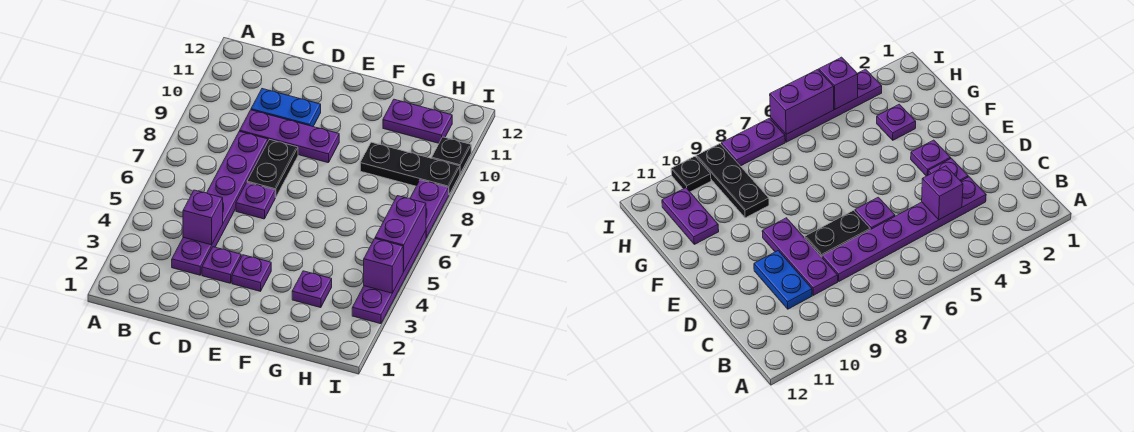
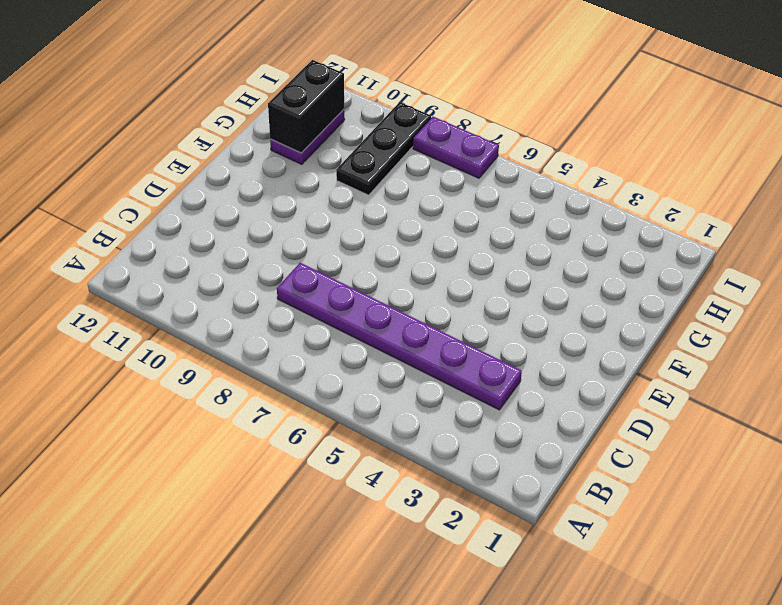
black 1x2 brick [268,60,344,153] -> none
none -> purple 1x3 plate [240,110,339,163]
none -> blue 1x2 plate [251,89,321,126]
none -> purple 1x1 plate [202,247,241,283]

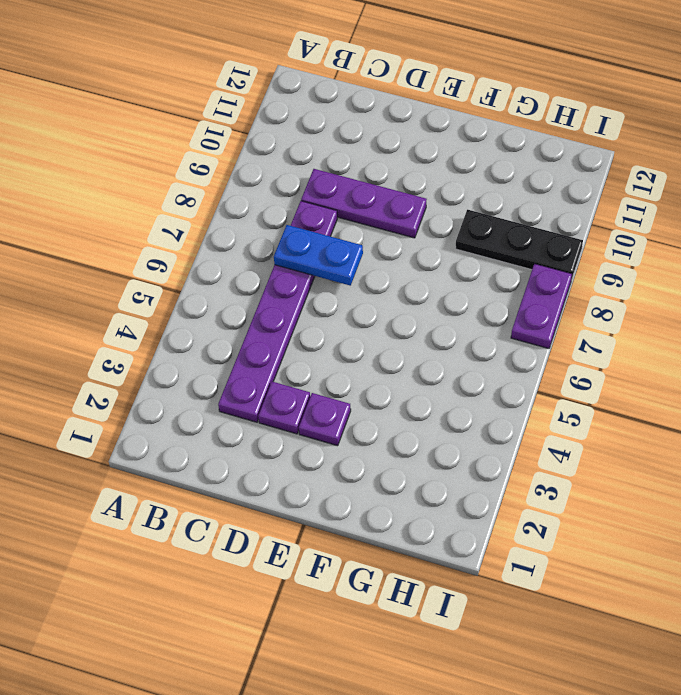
blue 1x2 plate [274,225,363,286] -> blue 1x2 plate moved to [251,89,321,126]
none -> purple 1x1 plate [236,183,275,219]
none -> black 1x2 plate [247,140,298,198]
none -> purple 1x1 plate [292,271,332,308]

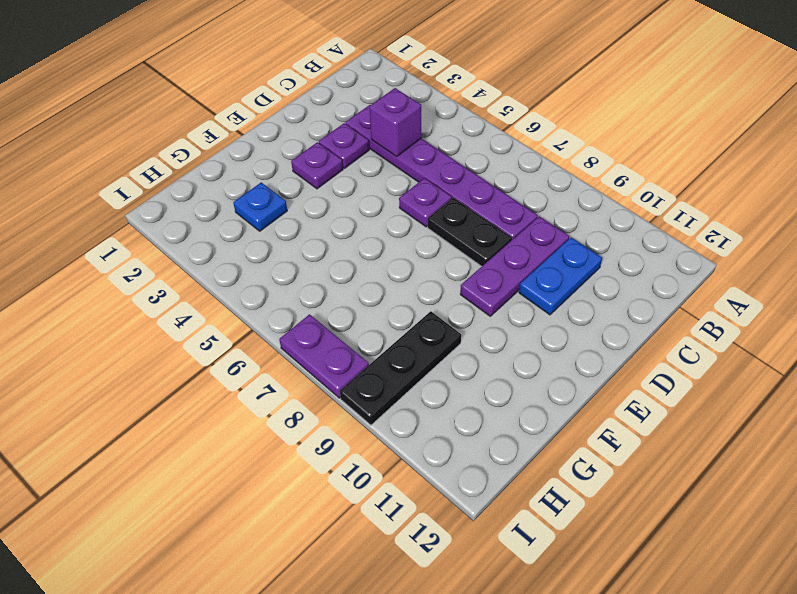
blue 1x1 plate [233,182,287,231] -> purple 1x1 plate [292,271,332,308]
none -> purple 1x2 plate [383,99,452,143]
none -> purple 1x4 plate [352,231,426,324]
none -> black 1x1 plate [432,137,471,173]

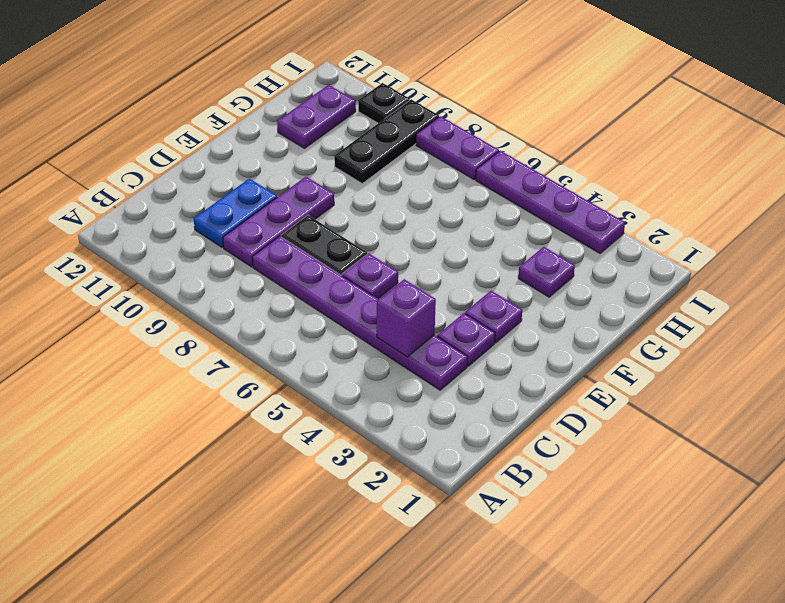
none -> purple 1x1 brick [364,239,403,293]
none -> purple 1x2 brick [375,196,426,272]

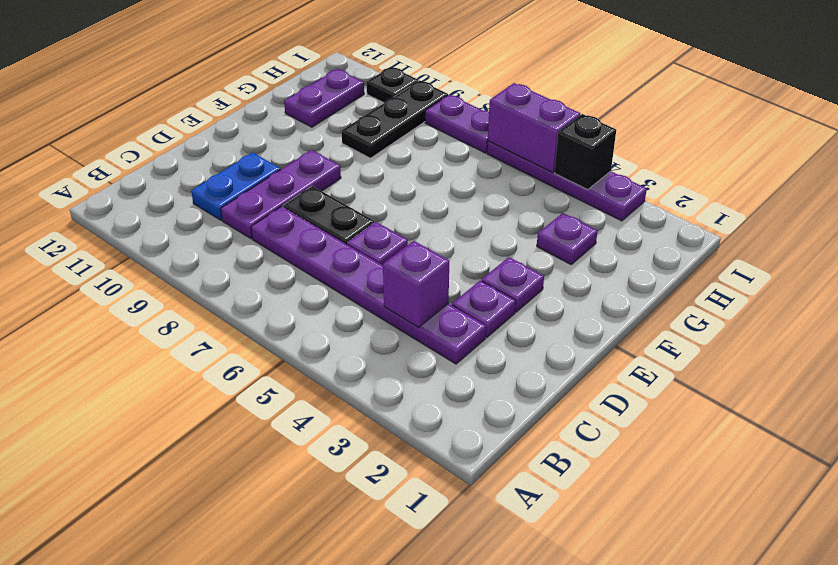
black 1x1 brick [555,114,616,190] -> purple 1x1 brick [364,239,403,293]

